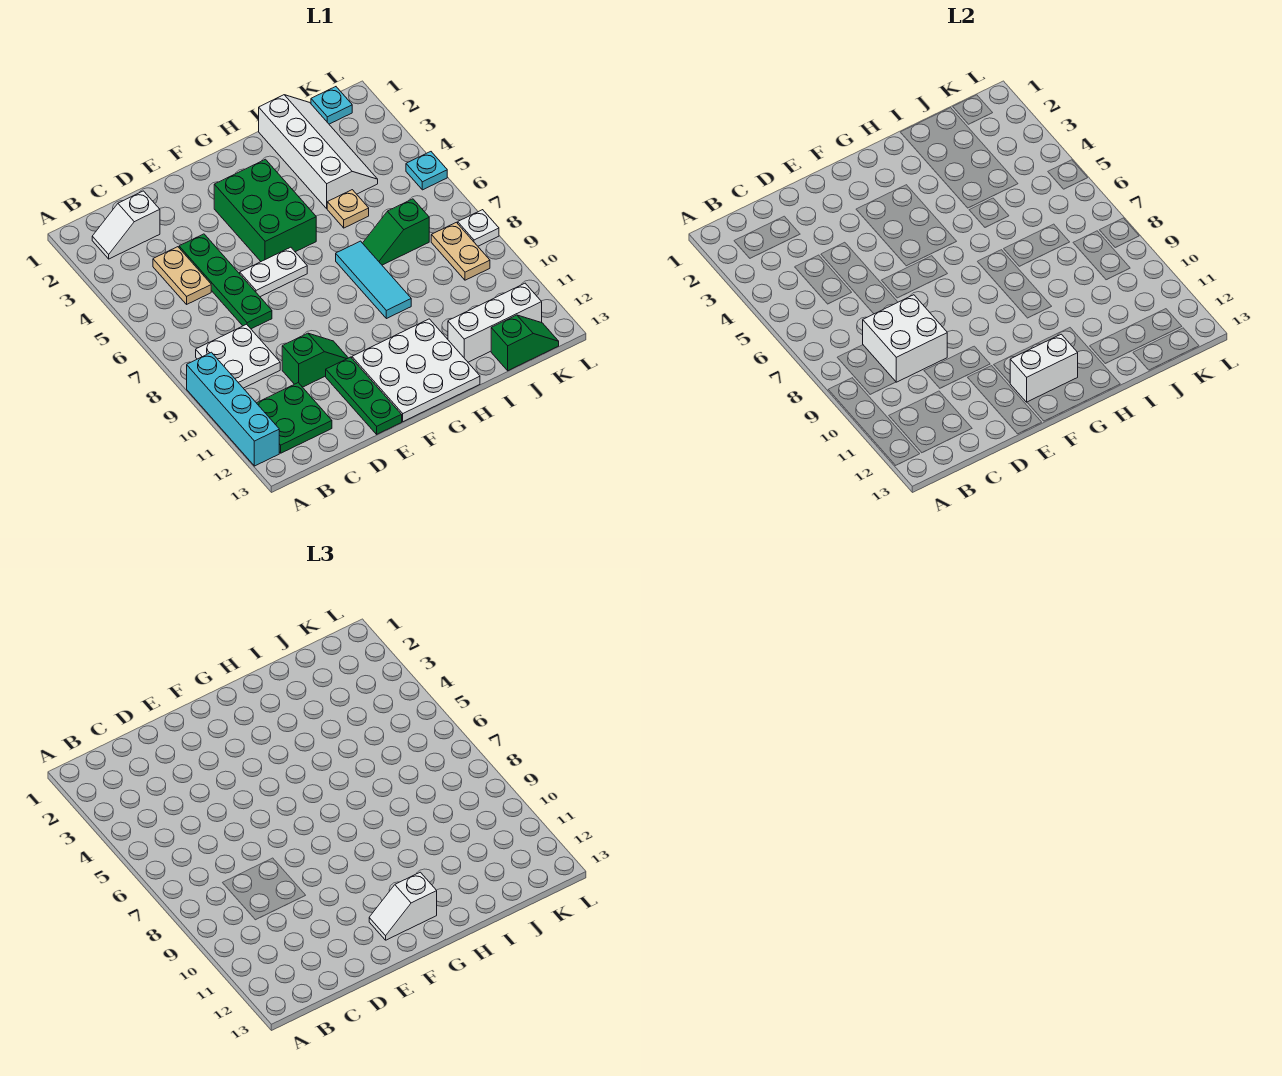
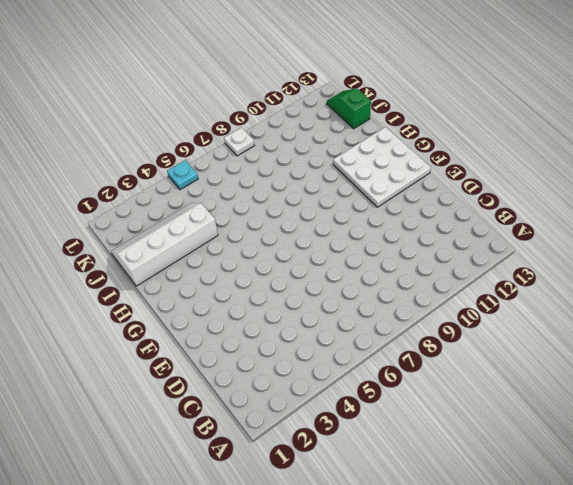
none -> cyan 1x4 brick [187,352,279,466]
none -> white 1x2 slope [92,191,160,259]
none -> white 2x2 plate [196,324,280,388]

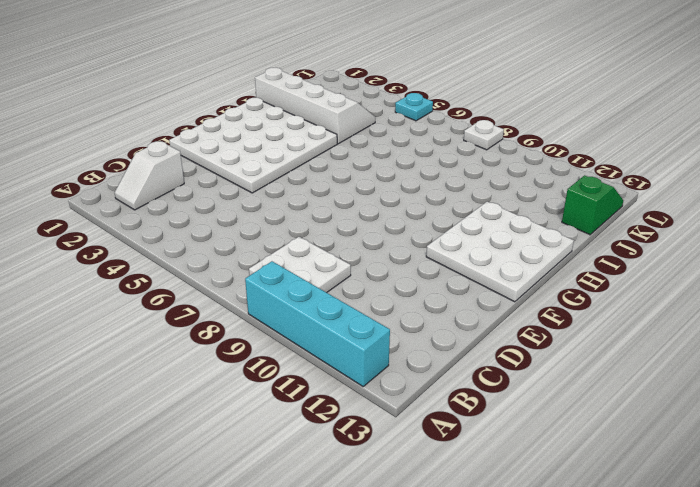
white 4x4 plate [169,98,337,193] -> green 2x3 brick [214,159,316,261]
none -> green 2x2 plate [257,383,332,453]
none -> tan 1x2 plate [153,247,211,304]
none -> green 1x4 plate [179,234,272,329]

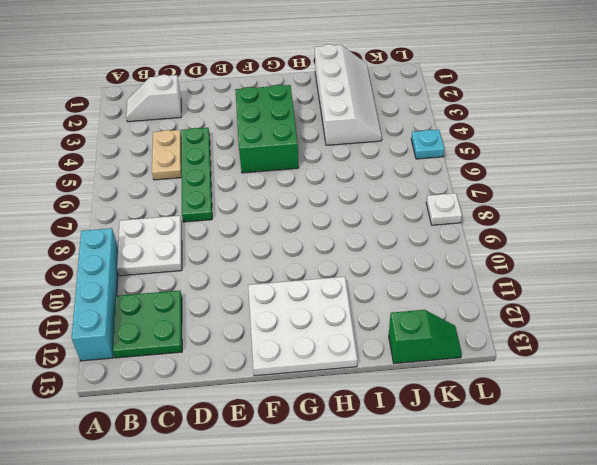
none -> green 1x2 slope [282,333,348,387]
none -> white 1x2 plate [240,247,307,297]
none -> green 1x3 plate [326,357,402,434]

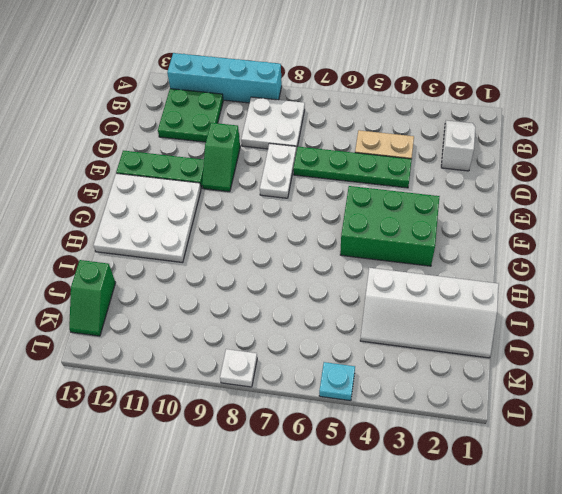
white 1x2 plate [260,143,296,198] -> white 1x2 plate moved to [240,247,307,297]
none -> cyan 1x3 tile [336,241,411,319]
none -> tan 1x1 plate [327,190,369,228]
none -> green 1x2 slope [363,199,429,265]

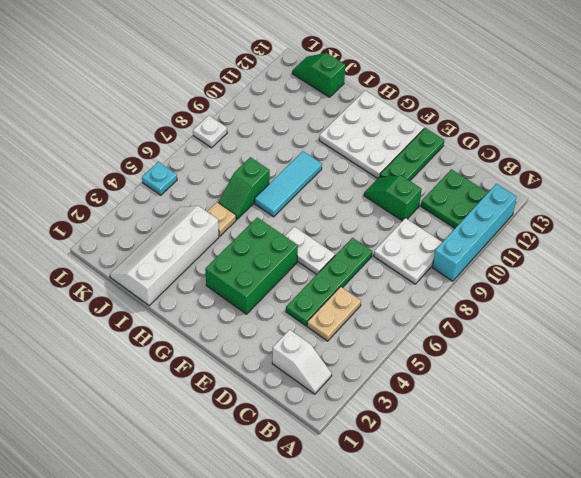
green 1x2 slope [218,157,270,220] -> green 1x2 slope turned to [363,199,429,265]
none -> white 1x3 brick [448,283,542,362]
none -> cyan 1x1 plate [311,87,352,124]
none -> tan 1x2 plate [431,222,490,280]

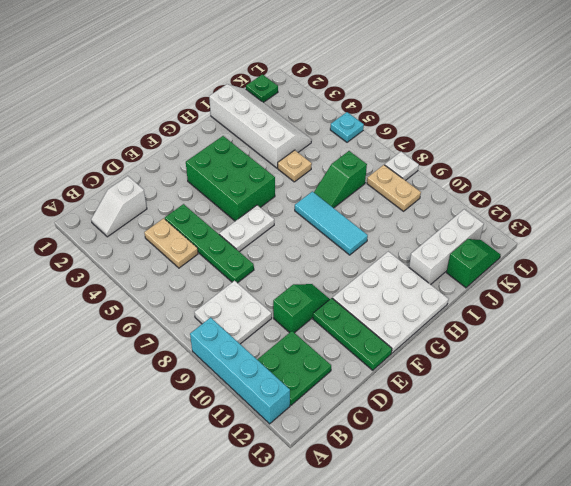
green 1x1 plate [246,74,278,102] -> cyan 1x1 plate [311,87,352,124]
none -> white 2x2 brick [863,295,947,382]
none -> white 1x2 brick [1010,334,1078,402]
none -> white 1x2 slope [369,872,437,940]

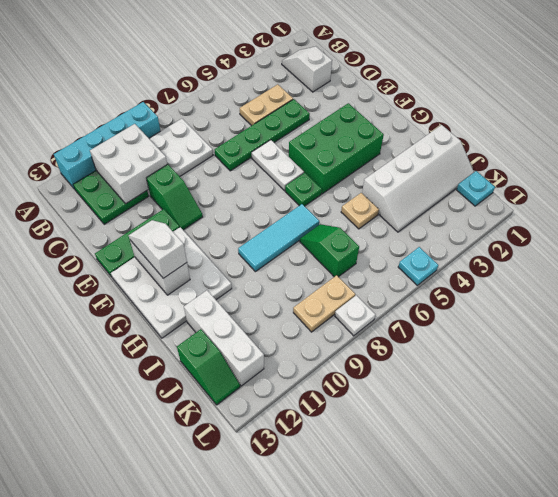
white 2x2 brick [90,124,167,204] -> white 2x2 brick moved to [863,295,947,382]
green 1x1 plate [285,173,322,206] -> none

